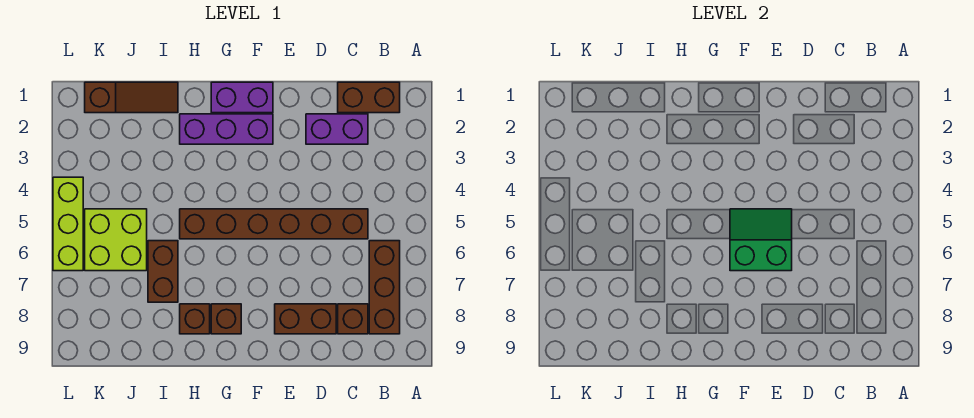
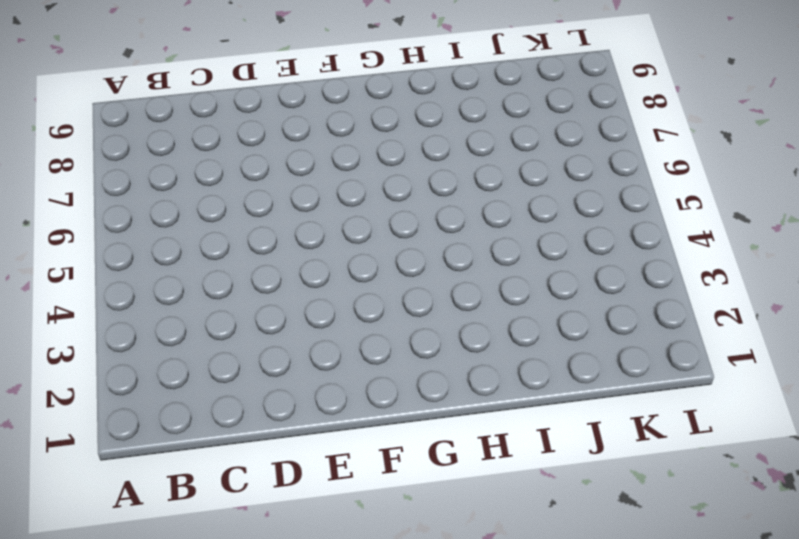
none -> brown 1x2 brick [338,82,400,113]
none -> brown 1x3 brick [369,241,400,334]
none -> purple 1x2 brick [306,114,368,144]

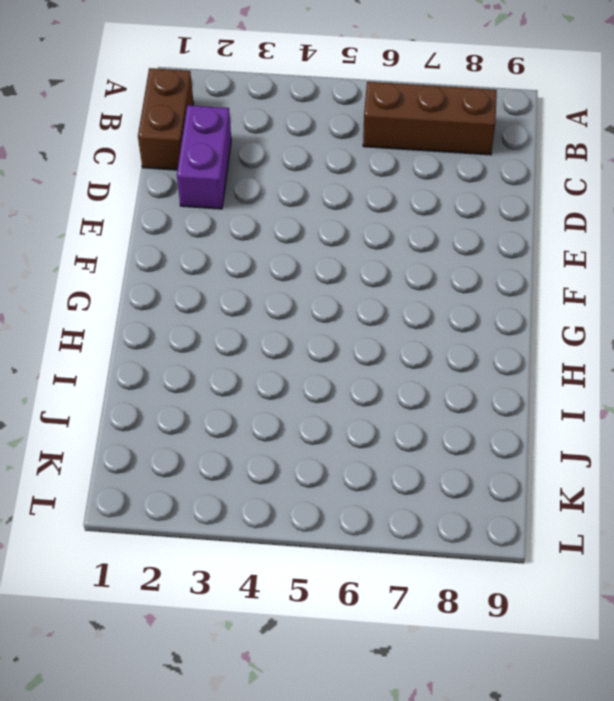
none -> brown 1x6 brick [180,209,368,239]
none -> brown 1x1 brick [338,304,368,334]
none -> brown 1x2 brick [275,304,336,334]

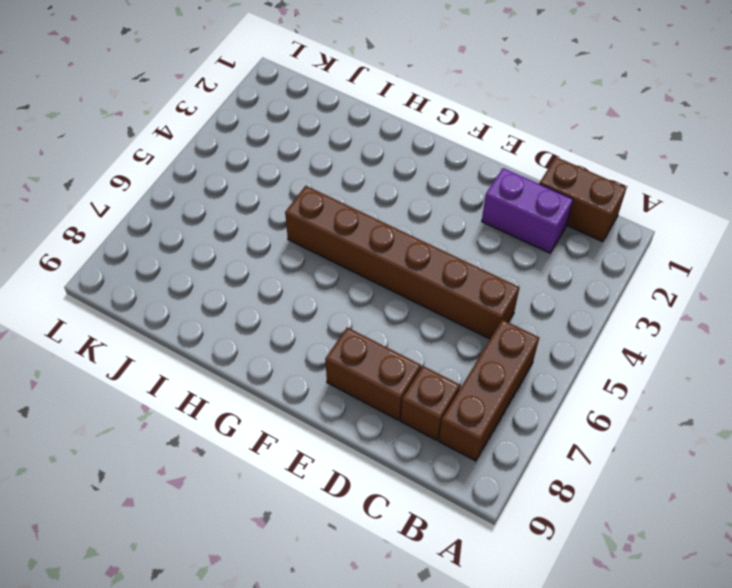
none -> purple 1x2 brick [211,82,273,113]
none -> purple 1x3 brick [180,114,273,144]
none -> brown 1x1 brick [211,304,241,334]

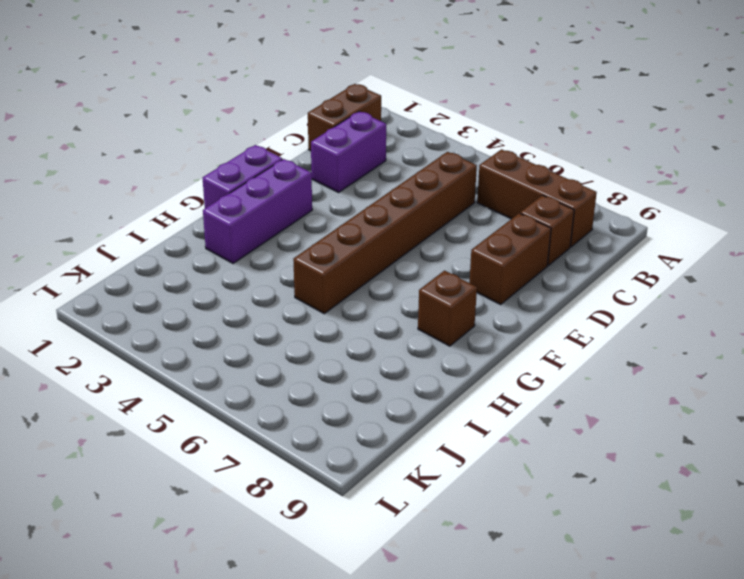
none -> brown 1x1 brick [180,304,210,334]
none -> brown 1x3 slope [85,82,178,113]
none -> brown 1x2 brick [148,241,178,302]

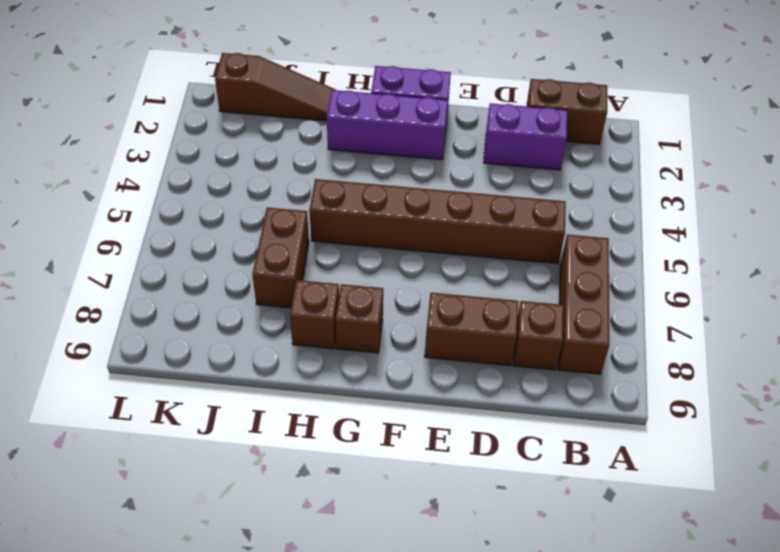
none -> lime 2x2 brick [85,209,147,271]
none -> lime 1x3 brick [53,177,83,271]
none -> green 2x2 slope [730,209,792,271]

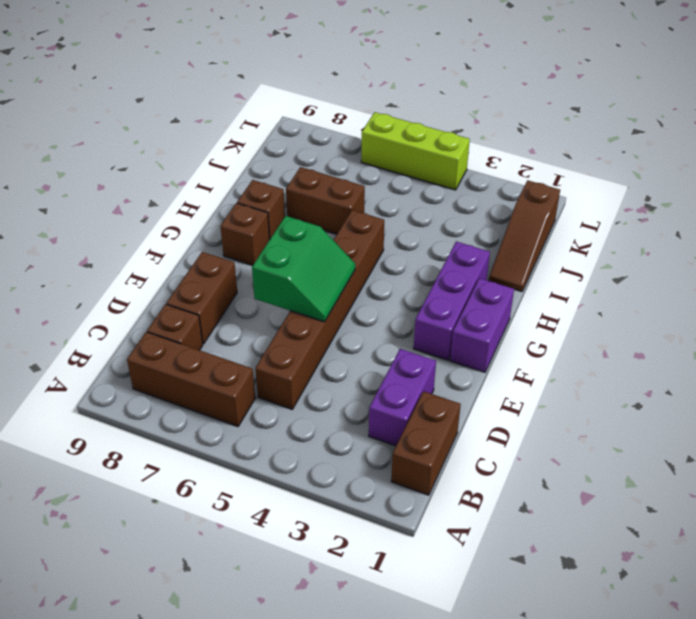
none -> lime 2x2 brick [85,209,147,271]

